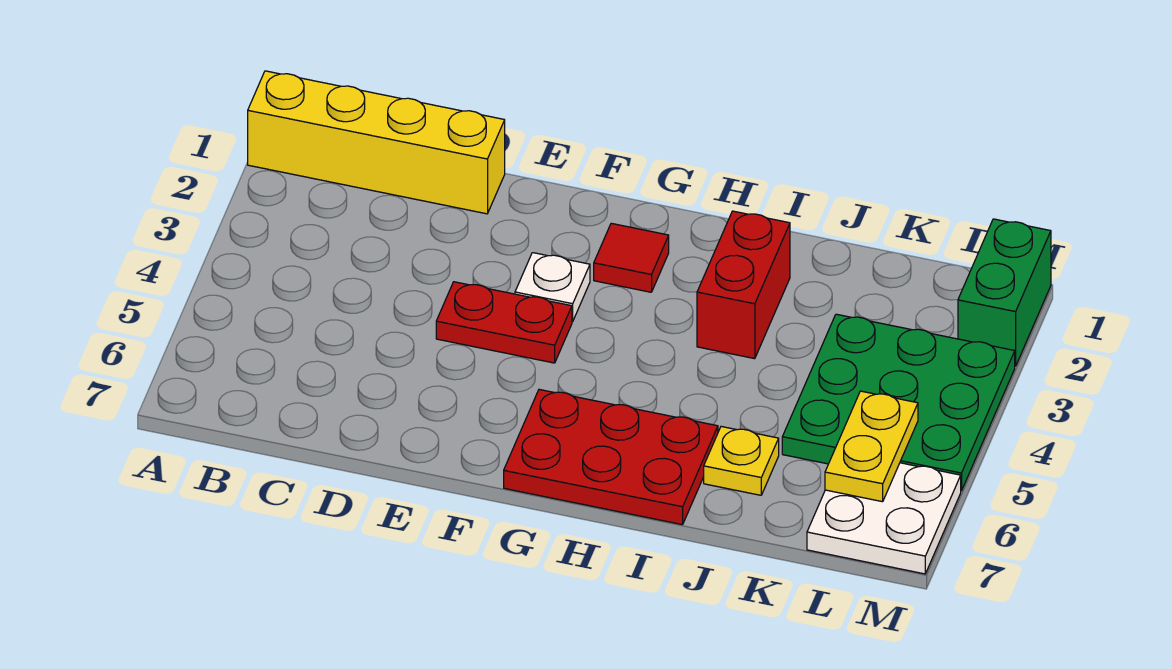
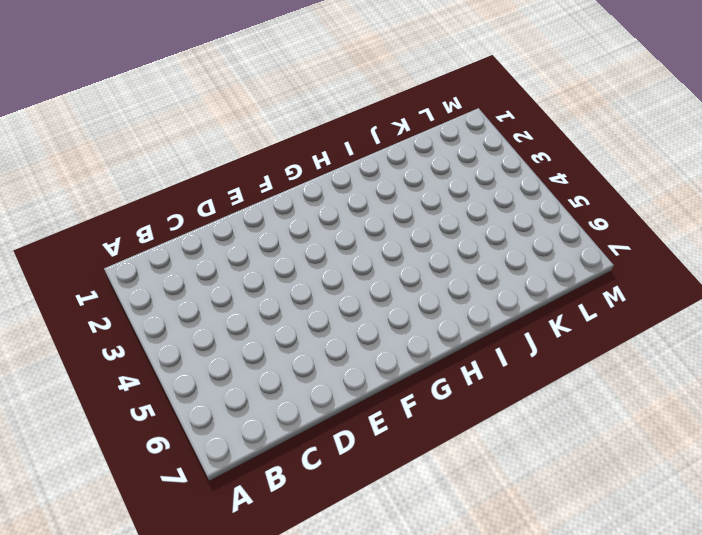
none -> yellow 1x4 brick [248,71,505,214]
none -> red 1x2 plate [436,282,572,363]

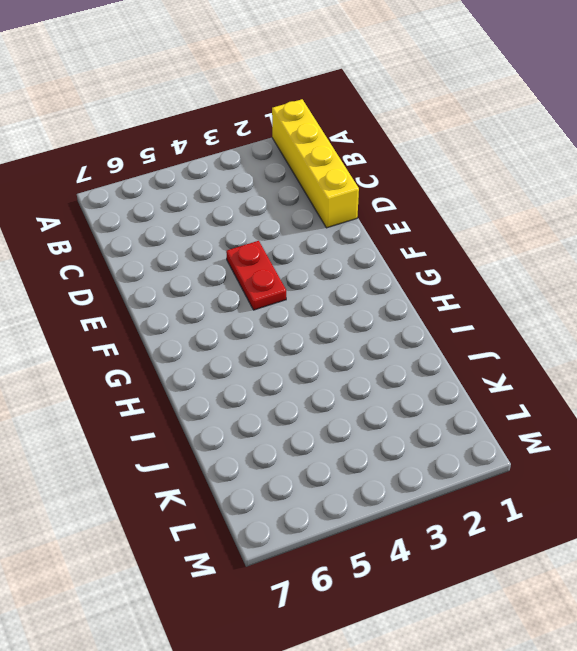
none -> white 1x1 plate [515,253,590,322]
none -> red 1x1 tile [594,223,669,292]

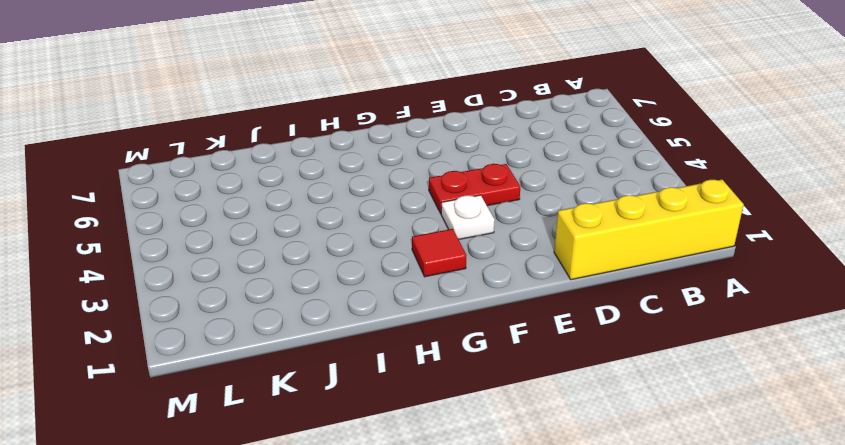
none -> red 2x3 plate [504,389,718,525]
none -> red 1x2 brick [697,211,790,359]

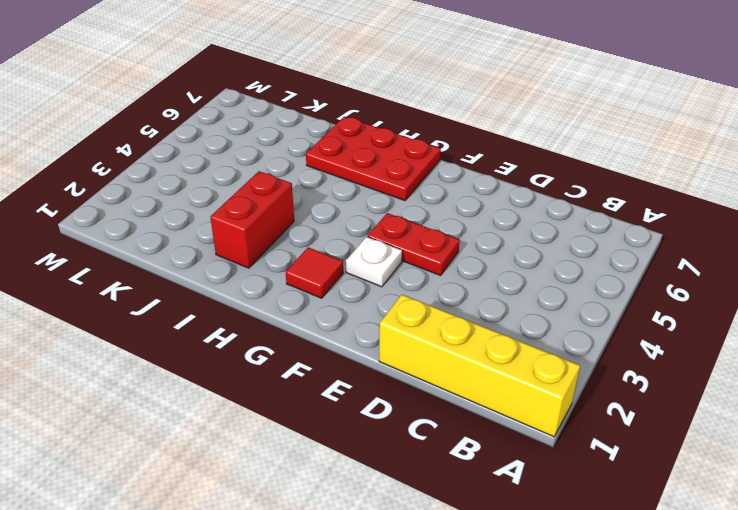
none -> yellow 1x1 plate [704,426,779,495]
none -> green 3x3 plate [782,314,1015,491]

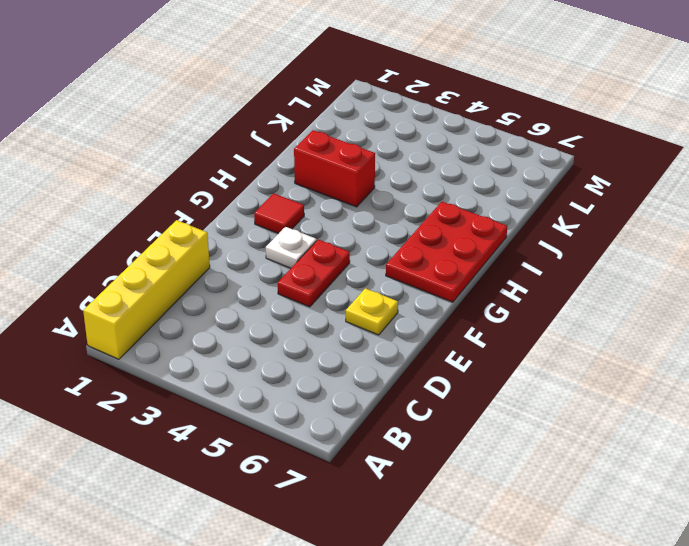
yellow 1x1 plate [346,288,398,335] -> yellow 1x1 plate moved to [704,426,779,495]
none -> green 3x3 plate [782,314,1015,491]
none -> white 2x2 plate [807,463,961,574]

